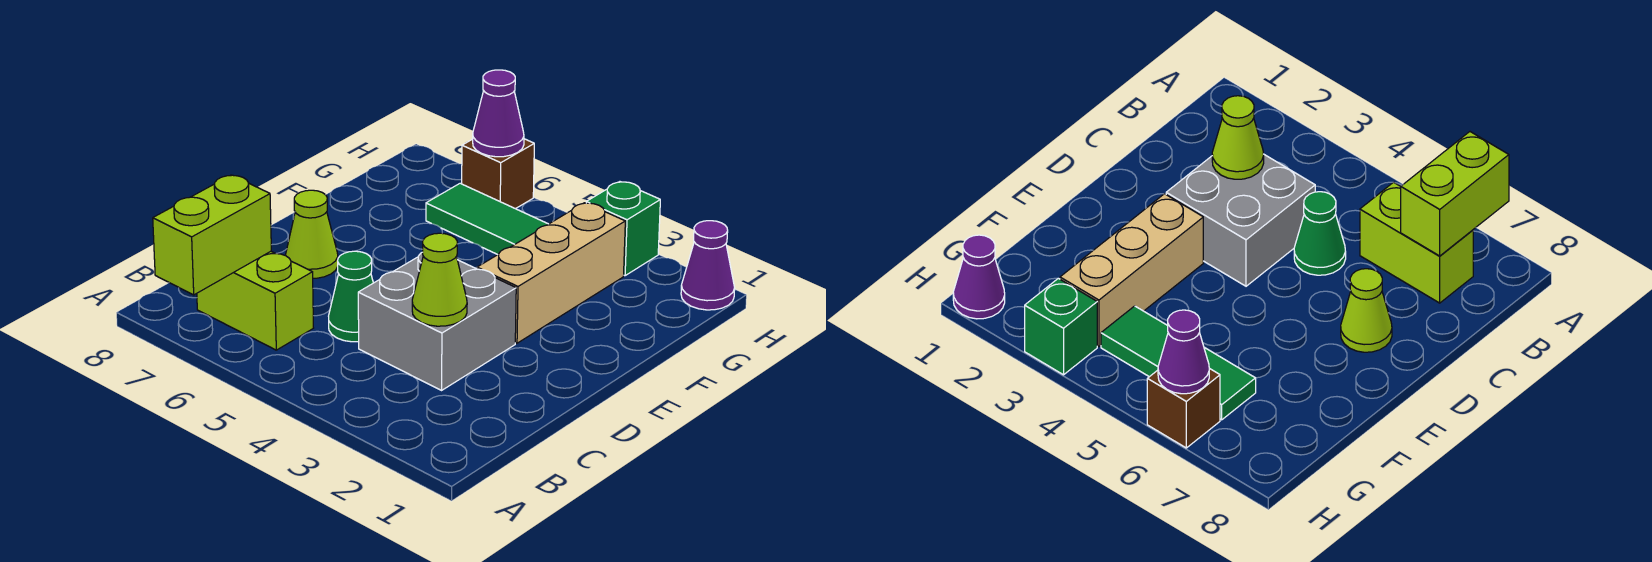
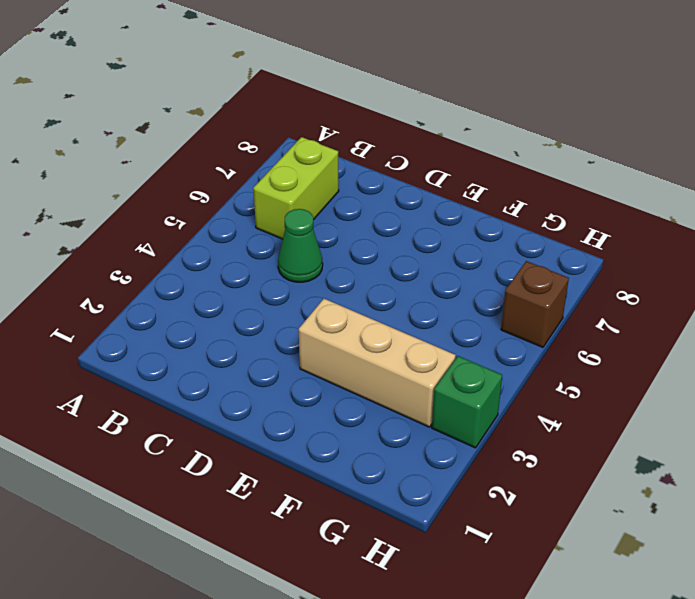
none -> grey 2x2 brick [358,252,516,390]
none -> lime 1x1 cone [286,190,338,278]
none -> green 1x3 tile [426,183,548,255]

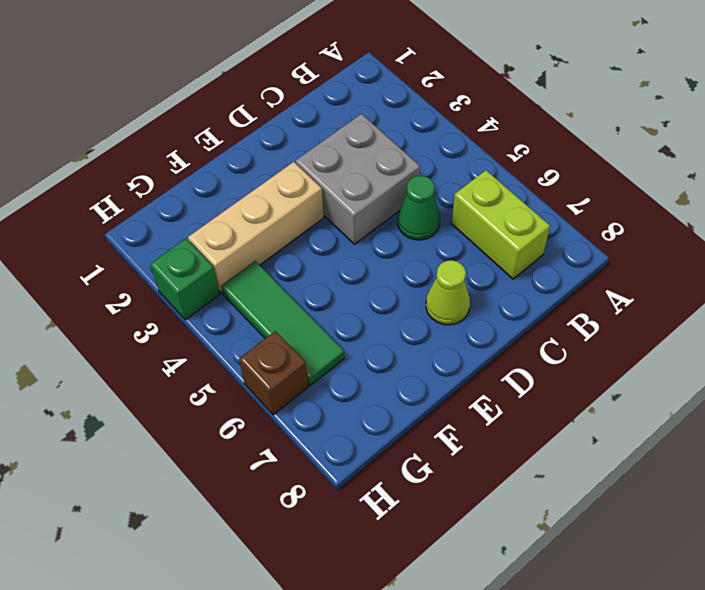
none -> purple 1x1 cone [681,221,735,310]
none -> lime 1x2 brick [153,175,271,295]
none -> lime 1x1 cone [412,233,467,326]

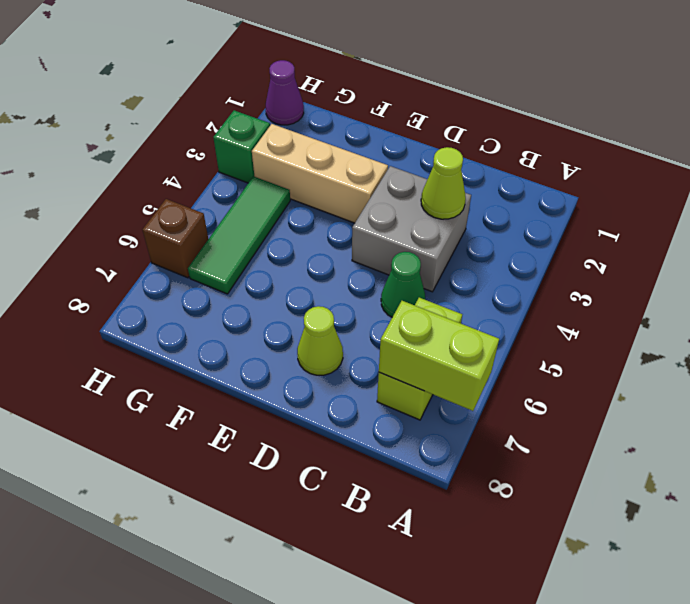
none -> purple 1x1 cone [473,70,524,157]

